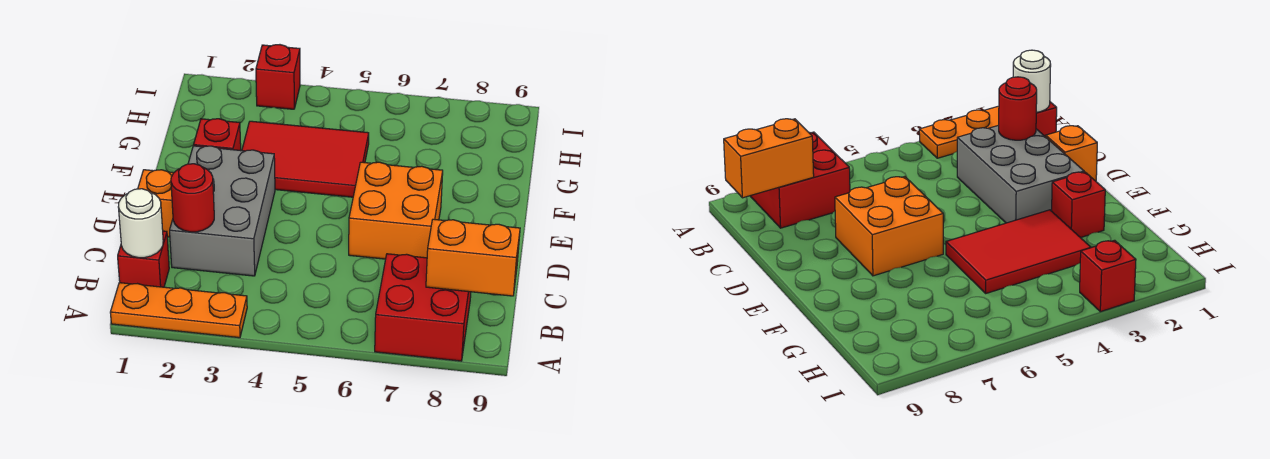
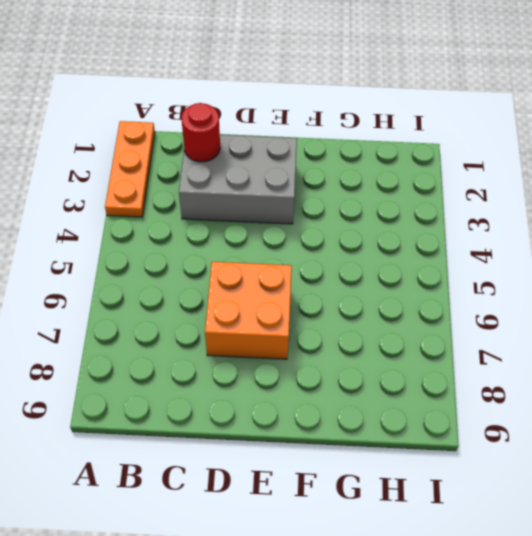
none -> red 2x2 brick [375,254,471,361]
none -> red 1x1 brick [118,231,169,287]
none -> orange 1x1 brick [138,170,173,237]

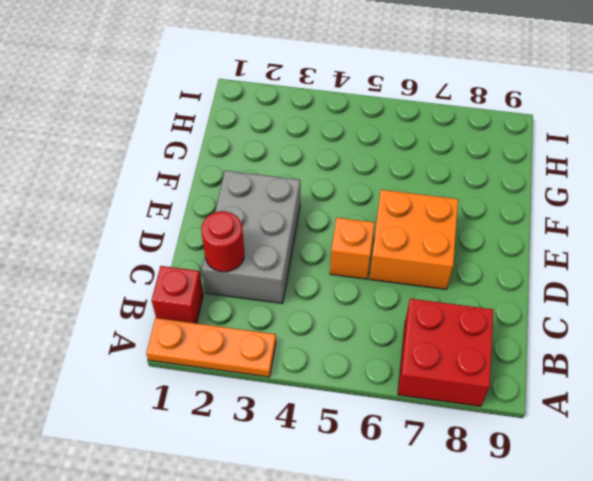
orange 1x1 brick [330,218,374,279] -> orange 1x1 brick moved to [138,170,173,237]
none -> red 1x1 brick [194,119,241,150]
none -> red 2x3 tile [242,121,369,197]
none -> red 1x1 brick [256,45,300,109]

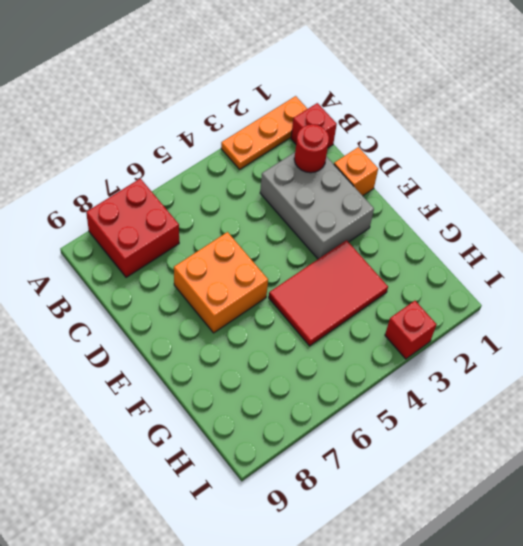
none -> red 1x1 brick [194,119,241,150]
none -> white 1x1 round brick [118,189,163,258]
none -> orange 1x2 brick [426,219,520,296]

